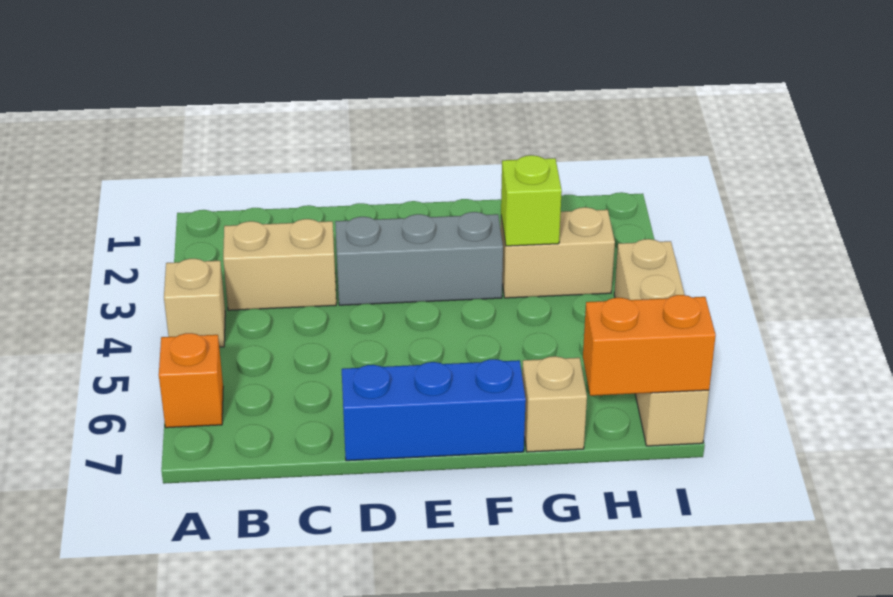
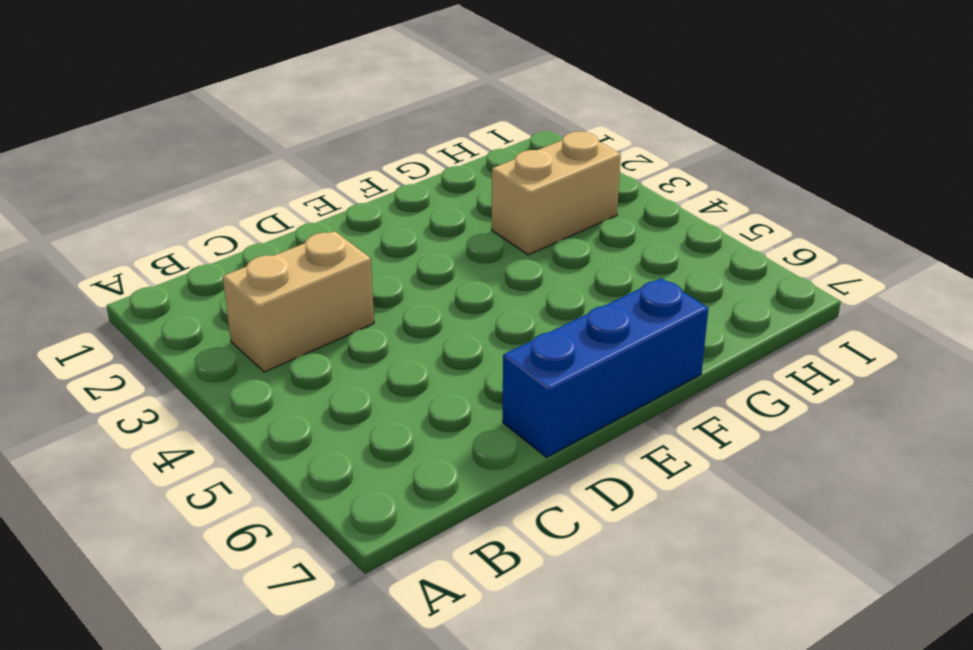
none -> tan 1x1 brick [164,259,225,347]
none -> orange 1x1 brick [159,333,223,428]

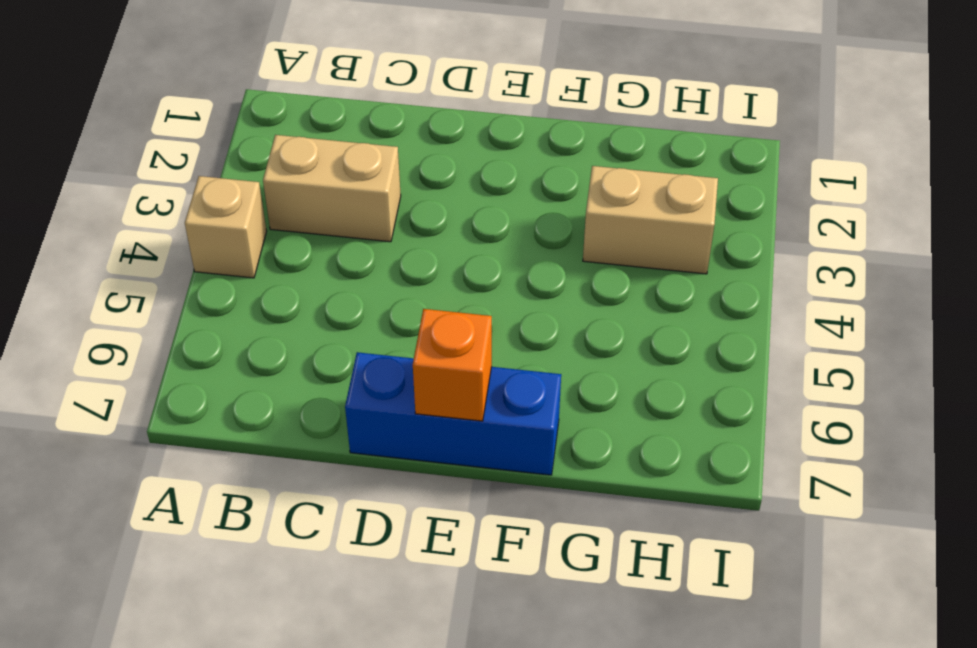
orange 1x1 brick [413,309,492,421] -> orange 1x1 brick moved to [159,333,223,428]
none -> grey 1x3 brick [335,212,503,305]
none -> tan 1x1 brick [522,356,587,452]

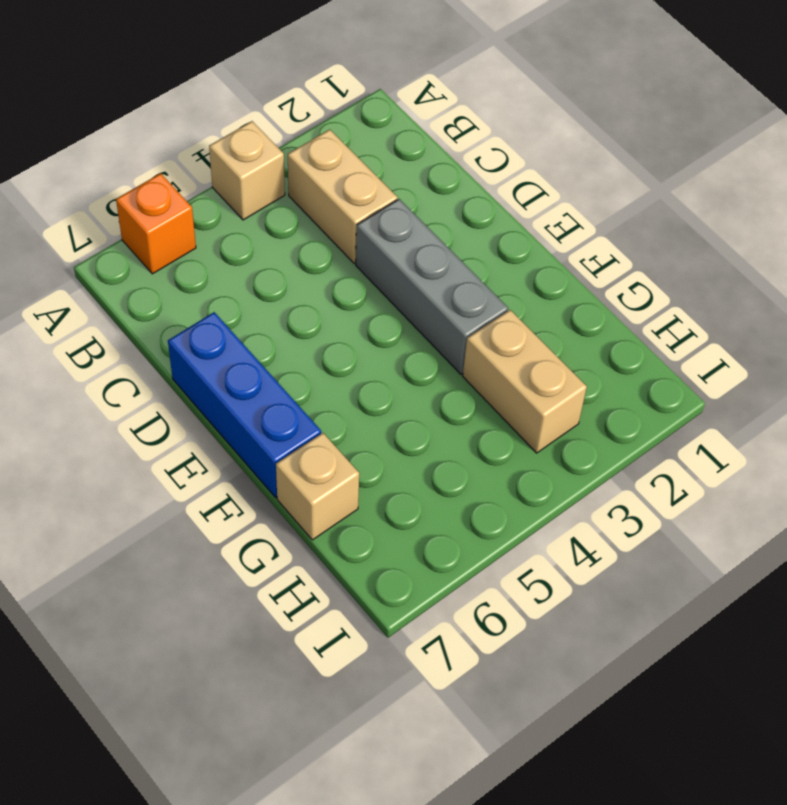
none -> tan 1x4 brick [614,239,709,446]
none -> lime 1x1 brick [501,155,562,246]

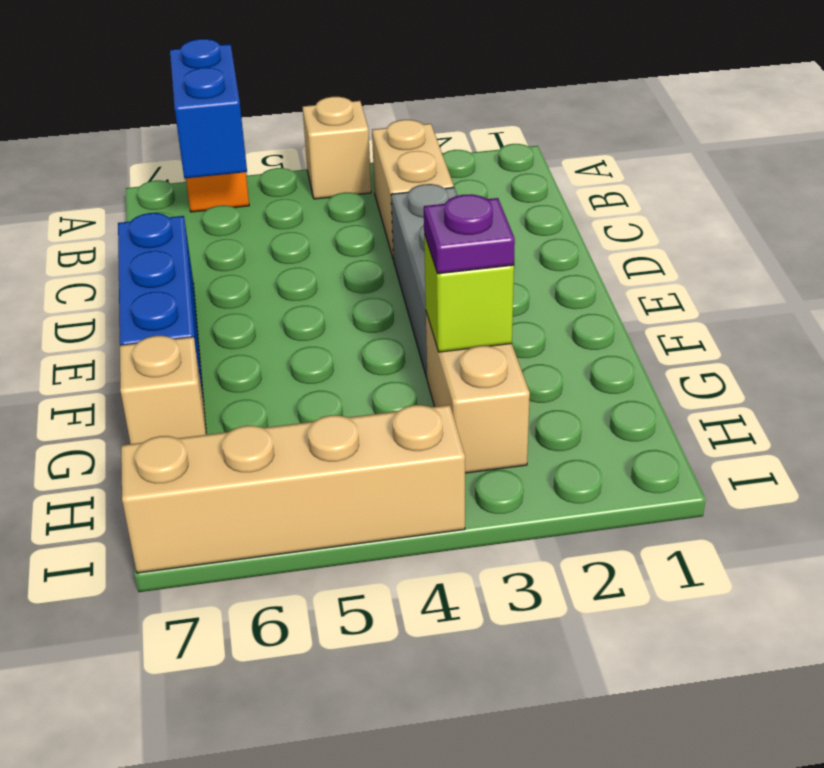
blue 1x2 brick [170,39,247,178] -> none
purple 1x1 plate [424,194,515,274] -> none
none -> orange 1x2 brick [583,295,716,396]

